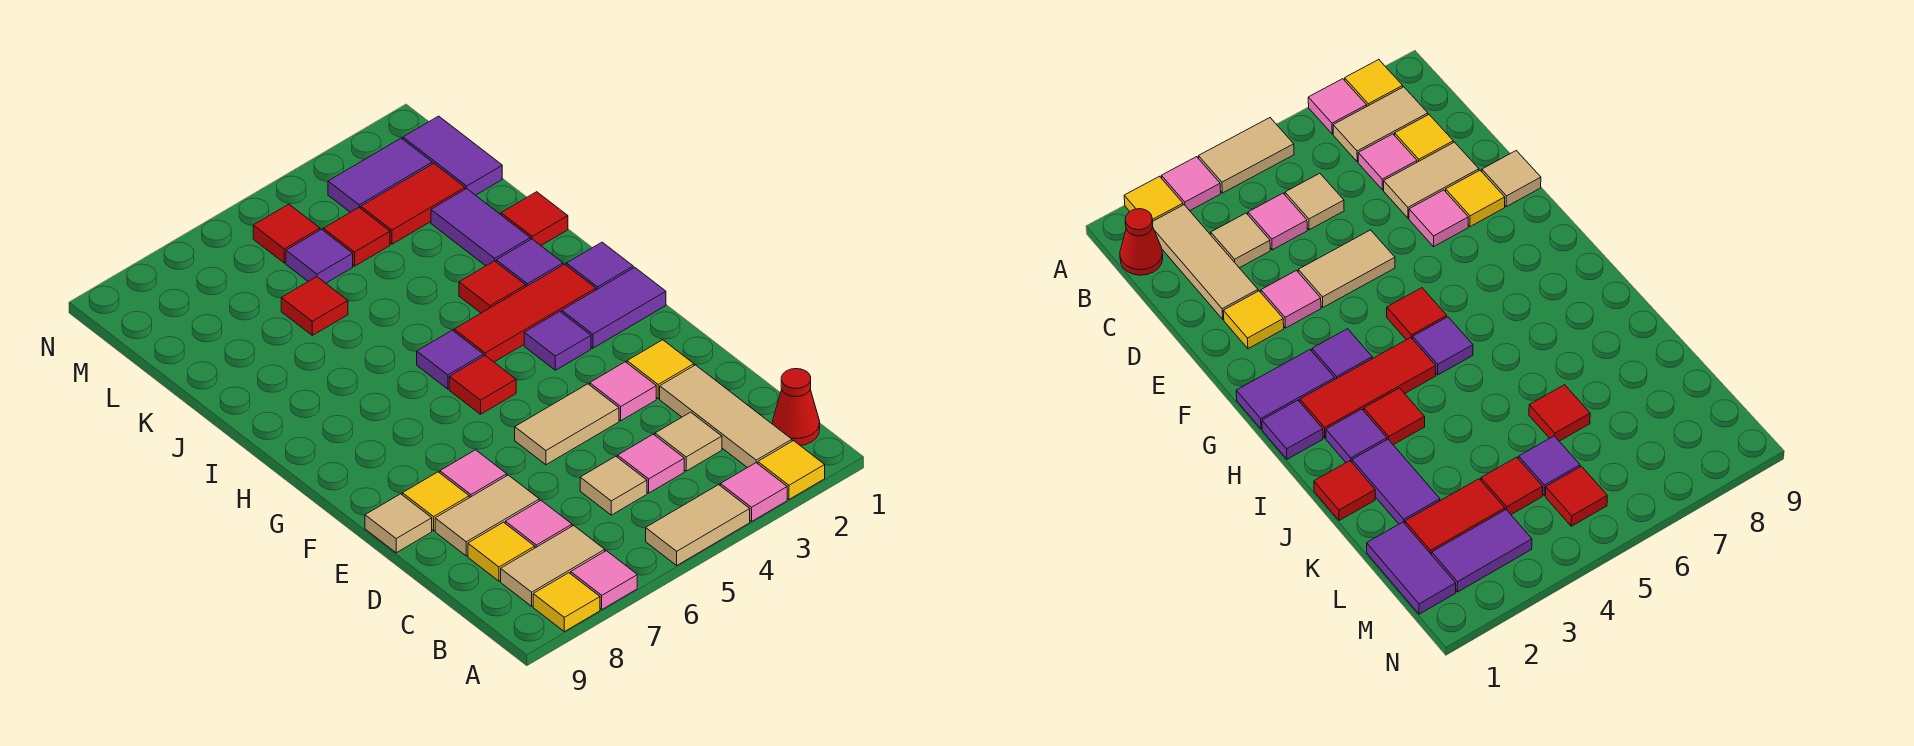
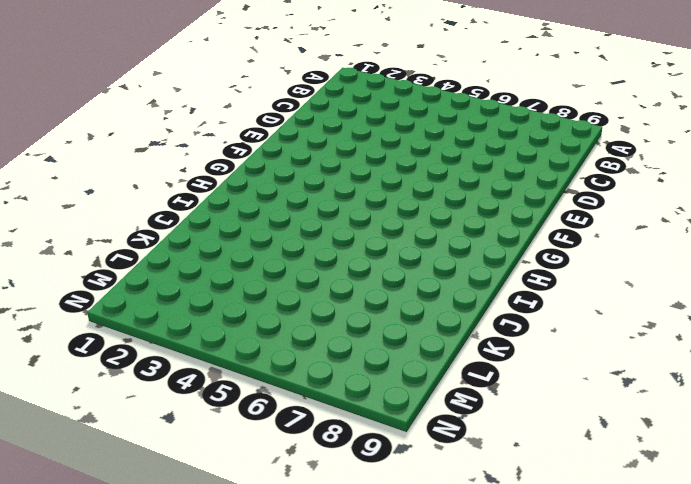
none -> yellow 1x1 tile [758,441,825,499]
none -> pink 1x1 tile [720,463,787,521]
none -> tan 1x2 tile [646,485,750,565]
none -> pink 1x1 tile [571,551,637,609]

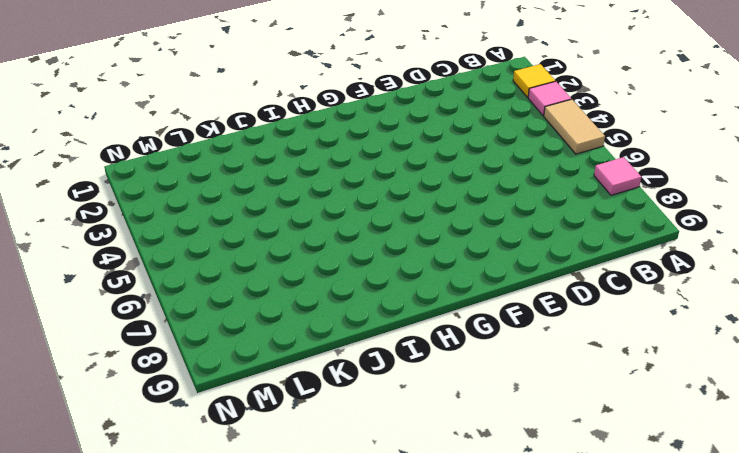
none -> yellow 1x1 tile [533,573,600,632]
none -> red 1x1 cone [773,369,820,446]
none -> tan 1x3 tile [660,365,792,468]
none -> tan 1x2 tile [501,526,605,606]

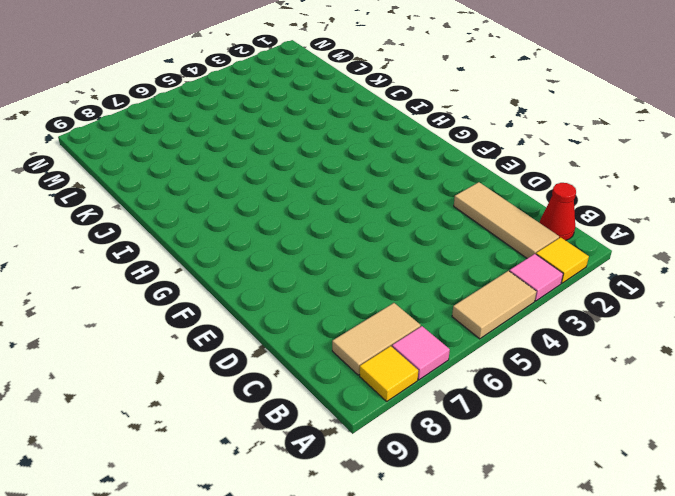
none -> tan 1x1 tile [655,412,722,471]
none -> pink 1x1 tile [618,434,684,493]
none -> tan 1x1 tile [580,456,647,515]
none -> pink 1x1 tile [505,500,572,548]

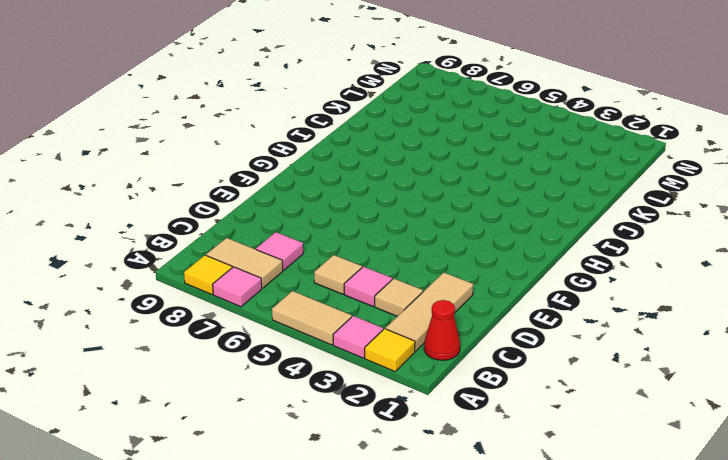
none -> yellow 1x1 tile [468,522,535,581]
none -> tan 1x2 tile [435,475,539,556]
none -> yellow 1x1 tile [627,340,694,399]
none -> pink 1x1 tile [590,362,656,421]

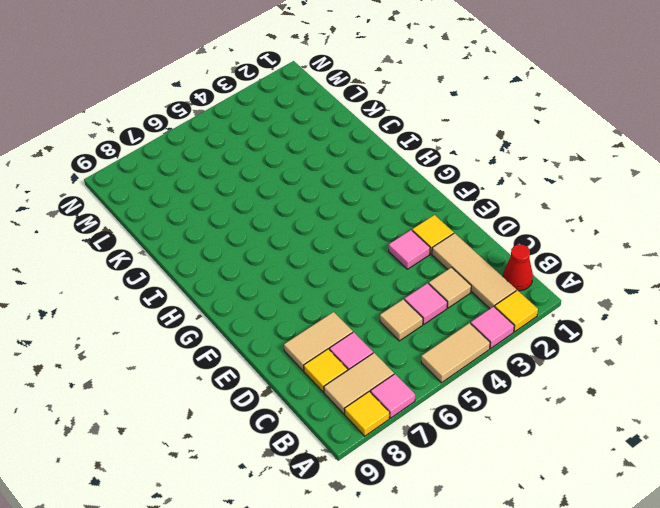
none -> tan 1x2 tile [515,384,619,465]
none -> pink 1x1 tile [440,450,507,498]
none -> yellow 1x1 tile [402,472,469,531]
none -> tan 1x1 tile [365,494,432,553]

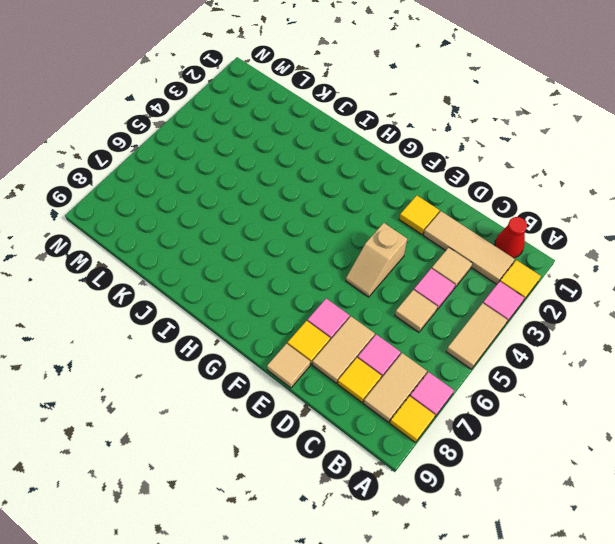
tan 1x2 slope [346,223,407,297] -> tan 1x2 tile [515,384,619,465]
none -> pink 1x1 tile [590,362,656,421]
none -> purple 1x2 tile [562,267,666,348]
none -> purple 1x1 tile [524,312,591,370]
none -> red 1x1 tile [449,356,516,414]

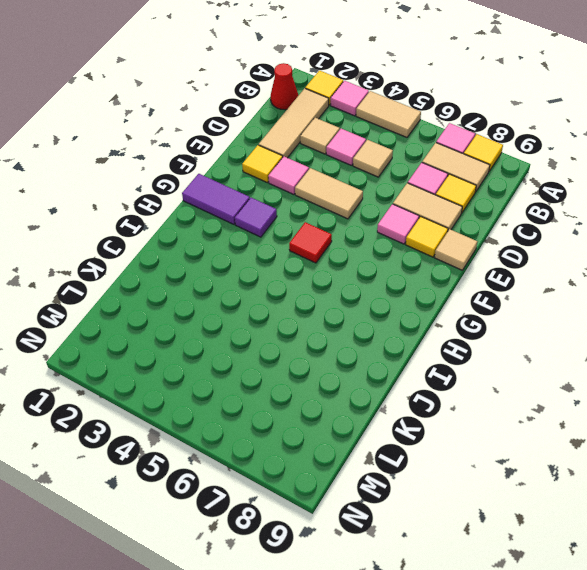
none -> purple 1x1 tile [566,242,633,290]
none -> red 1x3 tile [454,264,596,362]
none -> purple 1x1 tile [417,330,483,389]
none -> purple 1x1 tile [496,239,563,287]

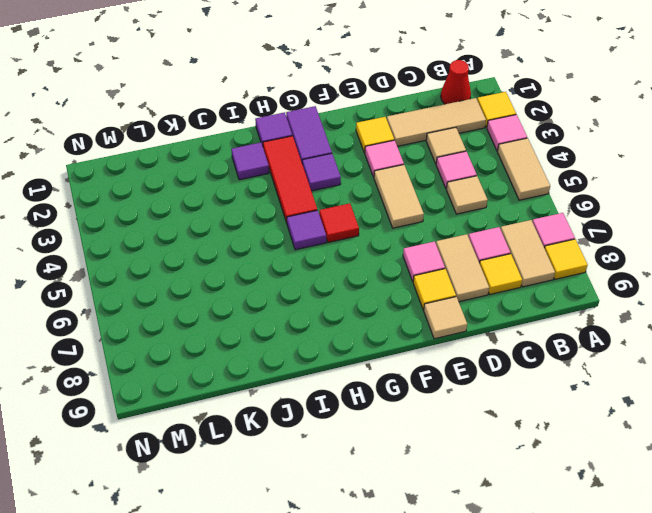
none -> red 1x1 tile [459,261,526,313]
none -> red 1x1 tile [501,192,568,245]
none -> purple 1x2 tile [431,189,530,266]
none -> red 1x1 tile [281,277,348,335]

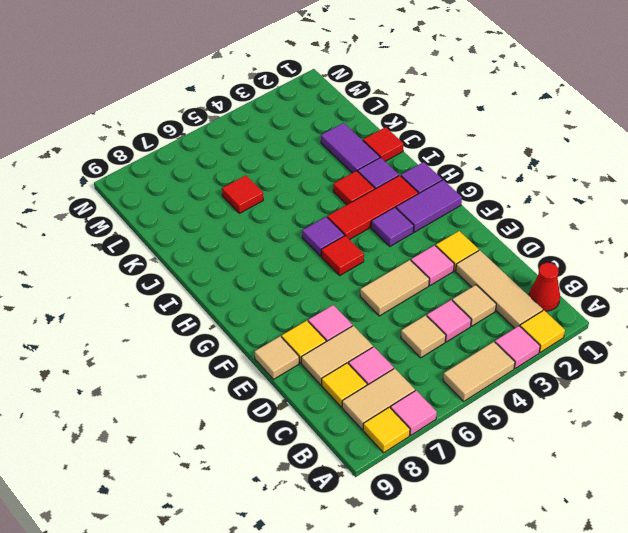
none -> purple 1x2 tile [403,116,502,195]
none -> red 1x2 tile [361,163,465,244]
none -> red 1x1 tile [323,208,390,266]
none -> purple 1x1 tile [286,229,353,283]

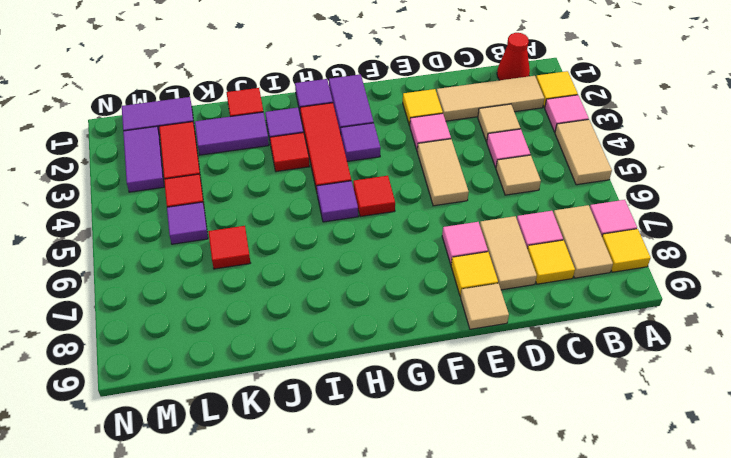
none -> red 1x1 tile [253,204,320,263]

